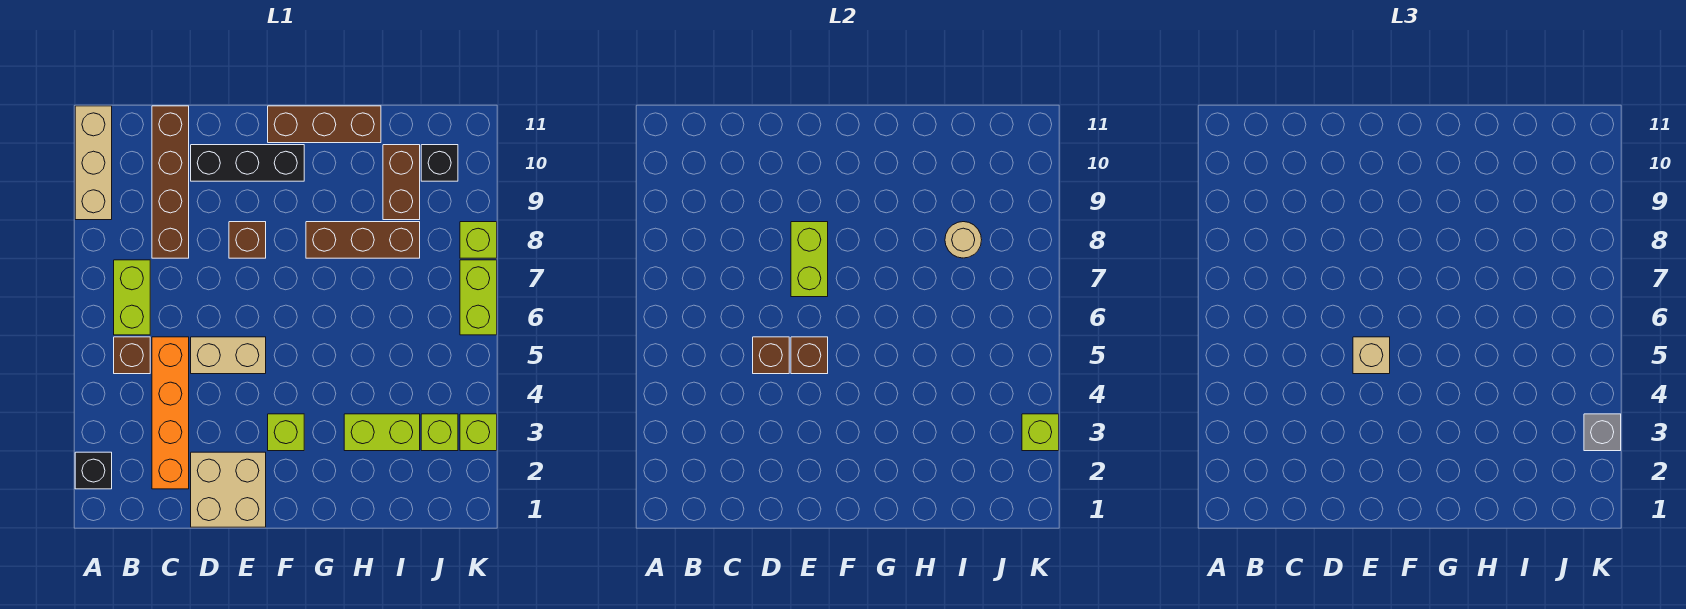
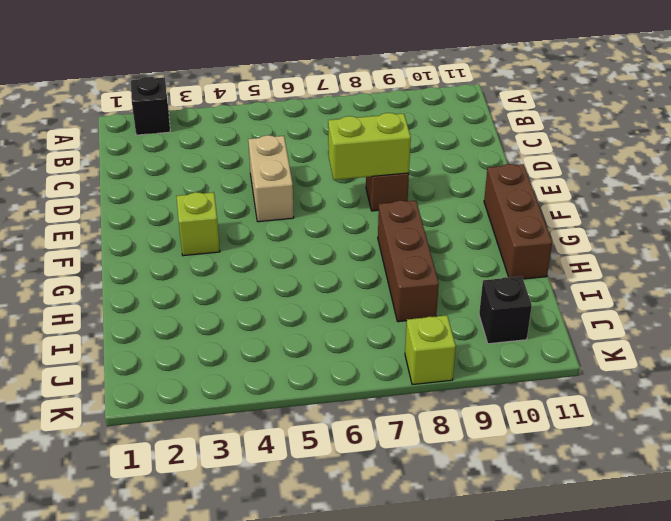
none -> tan 1x3 brick [75,106,112,220]
none -> brown 1x1 brick [114,337,150,374]
none -> lime 1x2 brick [114,260,150,335]

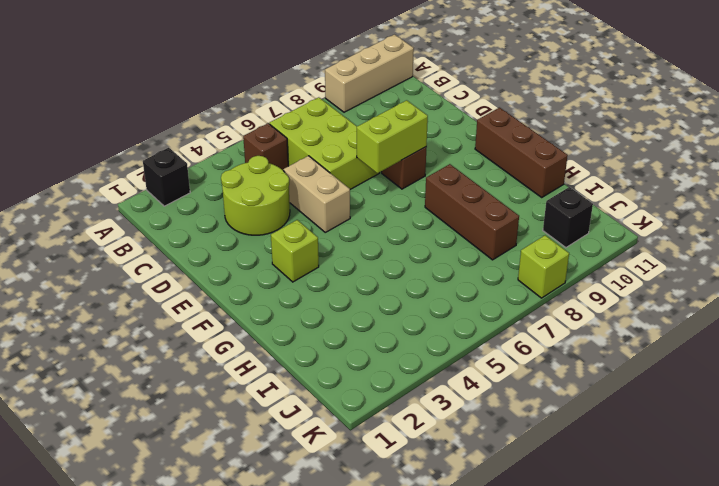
lime 2x3 brick [269,97,379,189] -> lime 1x2 brick [114,260,150,335]
lime 2x2 round brick [221,156,290,235] -> orange 1x4 brick [152,337,189,489]
none -> brown 1x4 brick [152,106,189,258]
none -> tan 2x2 brick [191,452,266,527]
none -> black 1x3 brick [191,145,304,181]

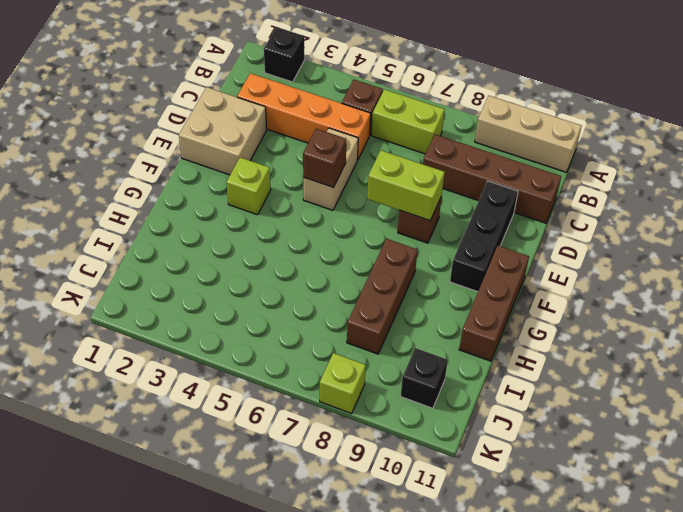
none -> lime 1x2 brick [344,414,420,451]
none -> brown 1x2 brick [383,145,420,220]
none -> lime 1x1 brick [421,414,458,451]

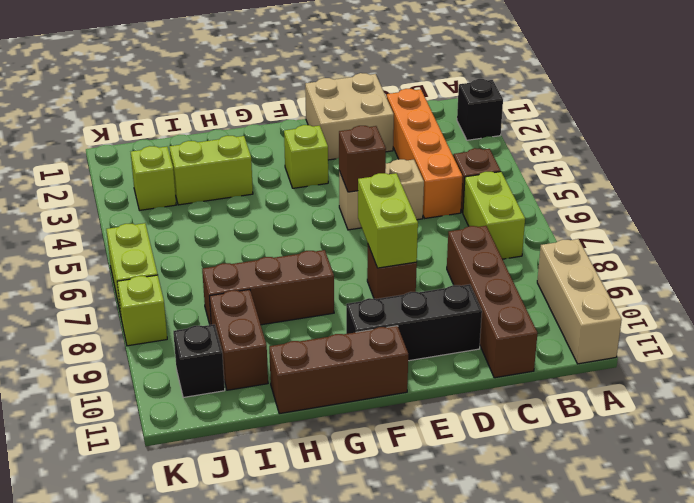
none -> lime 1x1 brick [460,414,497,451]
none -> brown 1x1 brick [753,337,789,374]
none -> tan 1x1 round brick [945,222,982,258]

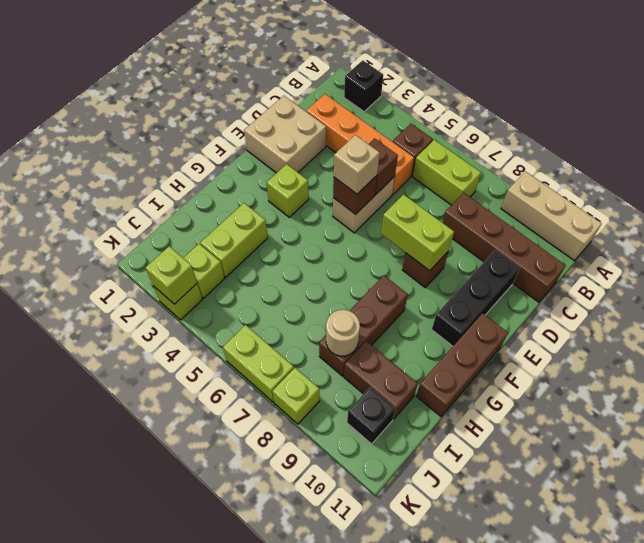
none -> grey 1x1 brick [1584,414,1621,451]

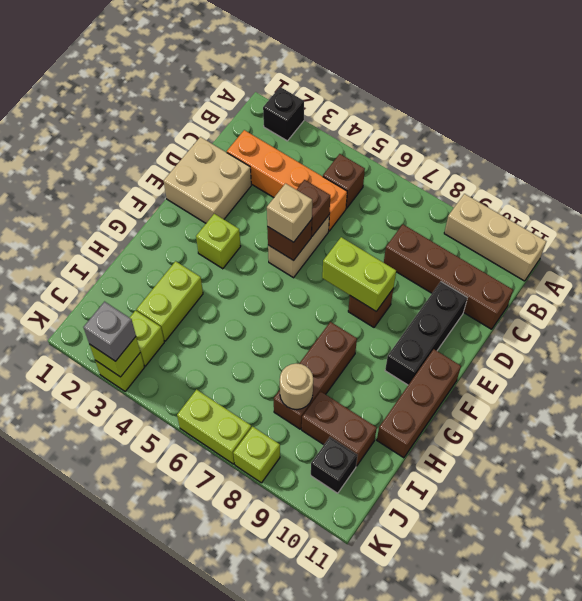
none -> lime 1x2 brick [114,260,150,335]

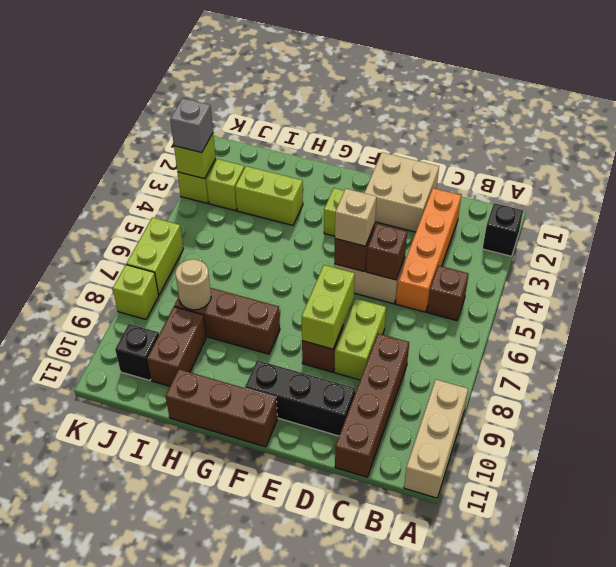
lime 1x2 brick [334,299,386,380] -> lime 1x2 brick moved to [114,260,150,335]

